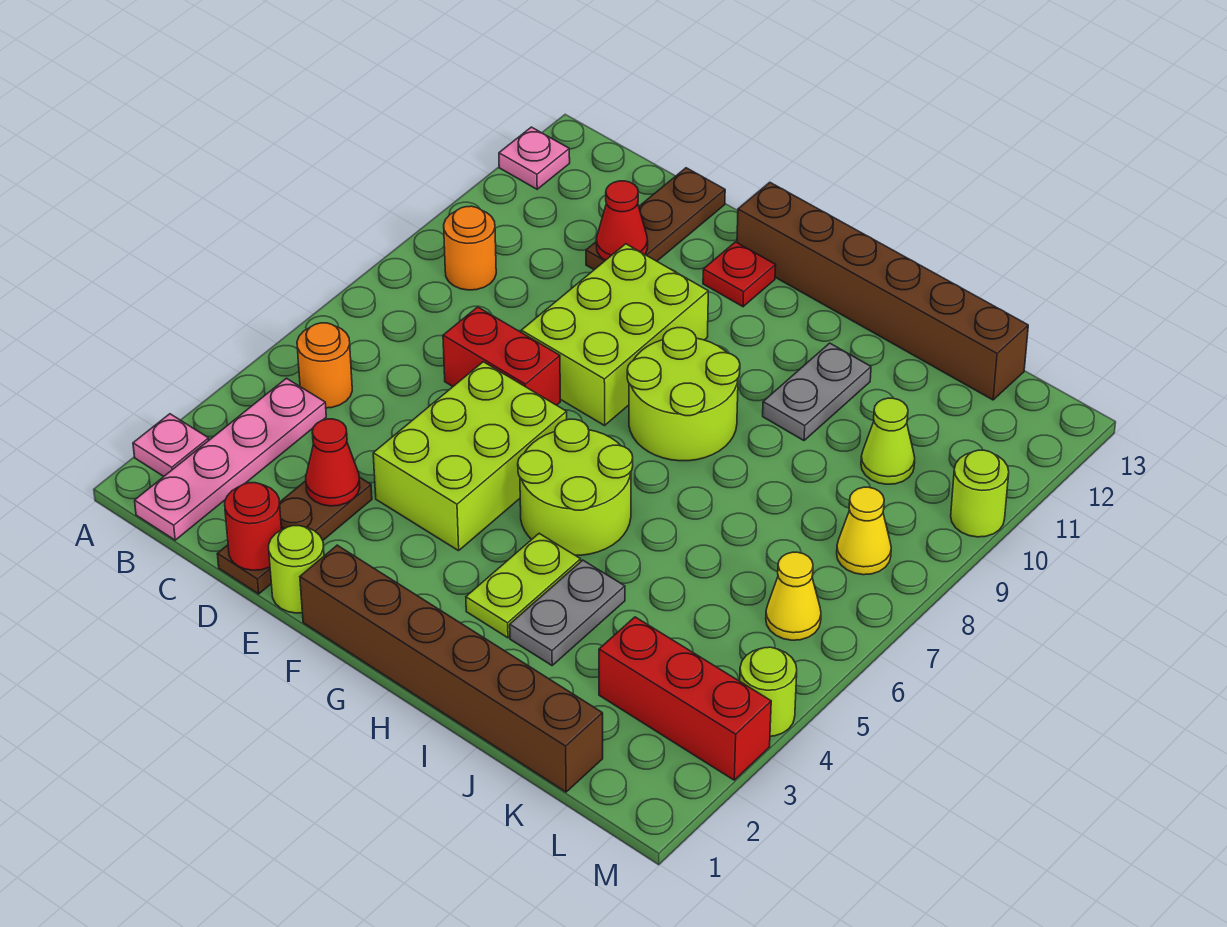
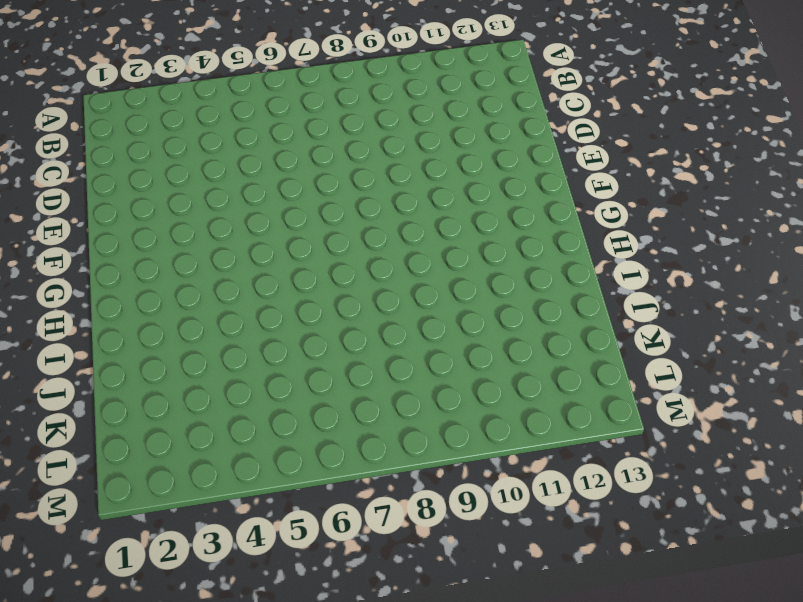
none -> pink 1x1 plate [133,414,209,476]
none -> pink 1x1 plate [499,127,570,189]
none -> pink 1x4 plate [135,378,326,540]

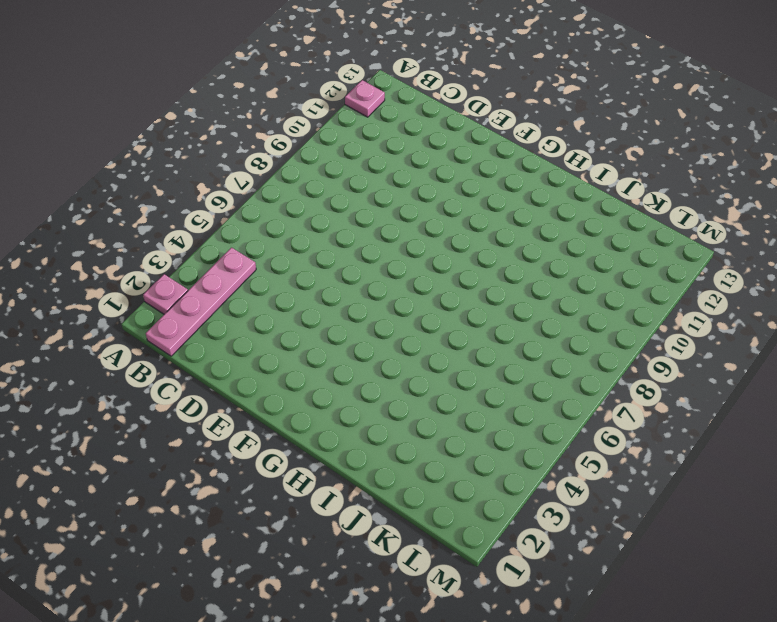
none -> orange 1x1 round brick [297,323,352,408]
none -> orange 1x1 round brick [444,206,496,290]
none -> brown 1x3 plate [217,477,372,594]

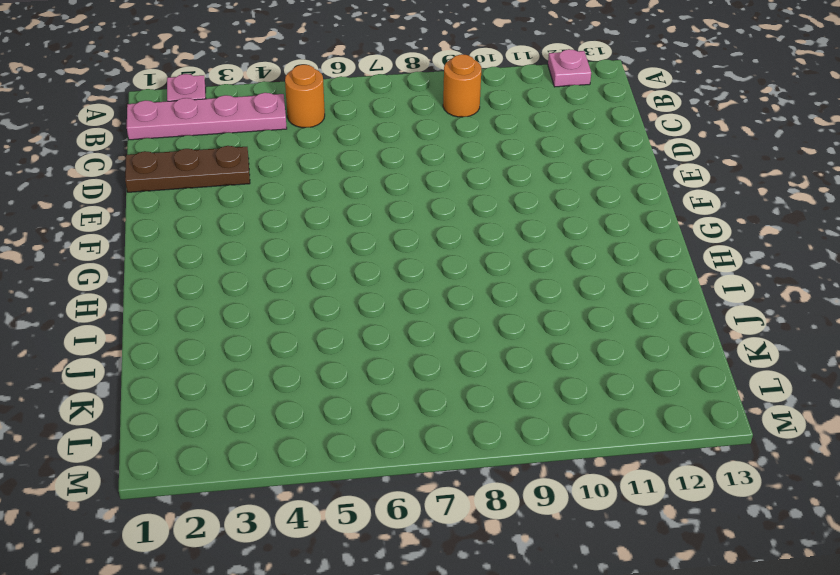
none -> red 1x2 brick [443,307,560,405]
none -> brown 1x3 plate [586,168,725,270]
none -> lime 1x1 round brick [269,526,324,613]

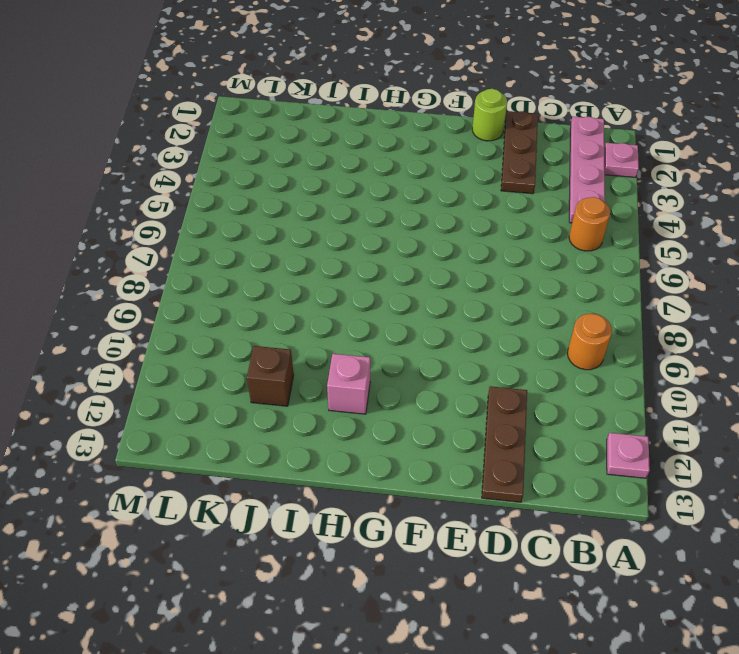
pink 1x1 brick [327,354,370,414] -> none
brown 1x1 brick [247,346,294,406] -> none
none -> red 1x2 brick [443,307,560,405]
none -> lime 2x3 brick [373,362,567,551]
none -> lime 2x3 brick [521,244,708,425]

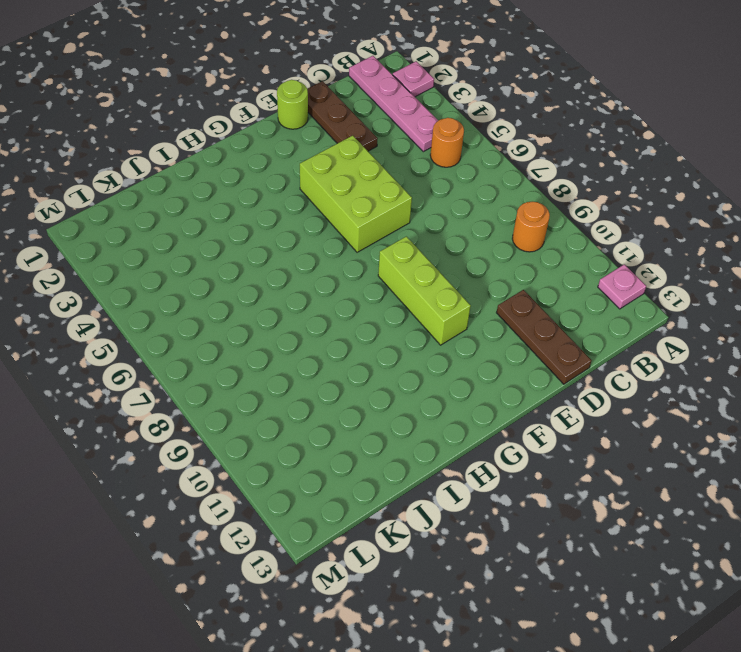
lime 1x3 brick [378,236,471,345] -> lime 2x3 brick [521,244,708,425]
none -> red 1x2 brick [443,307,560,405]
none -> brown 1x6 brick [300,545,603,792]
none -> red 1x1 plate [703,242,776,307]

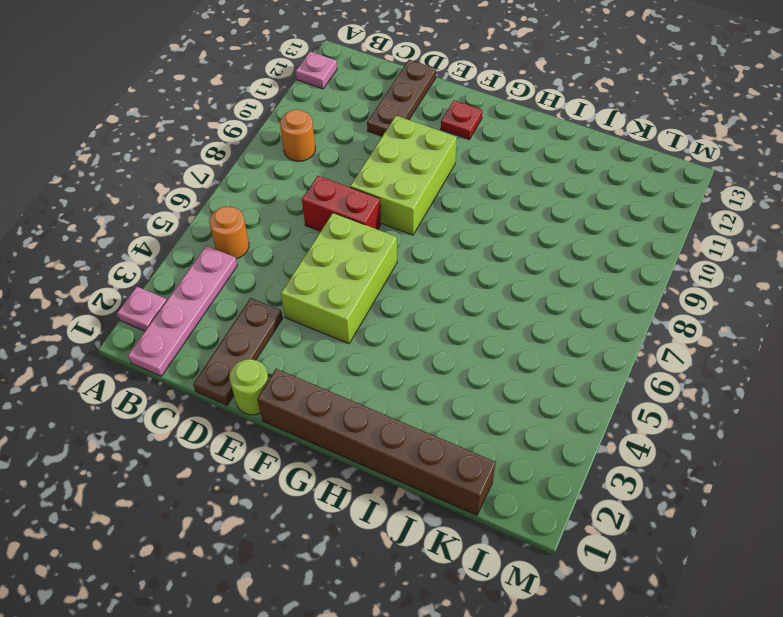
none -> brown 1x6 brick [737,183,1028,400]
none -> lime 2x2 round brick [518,419,633,555]
none -> lime 2x2 round brick [627,328,740,461]

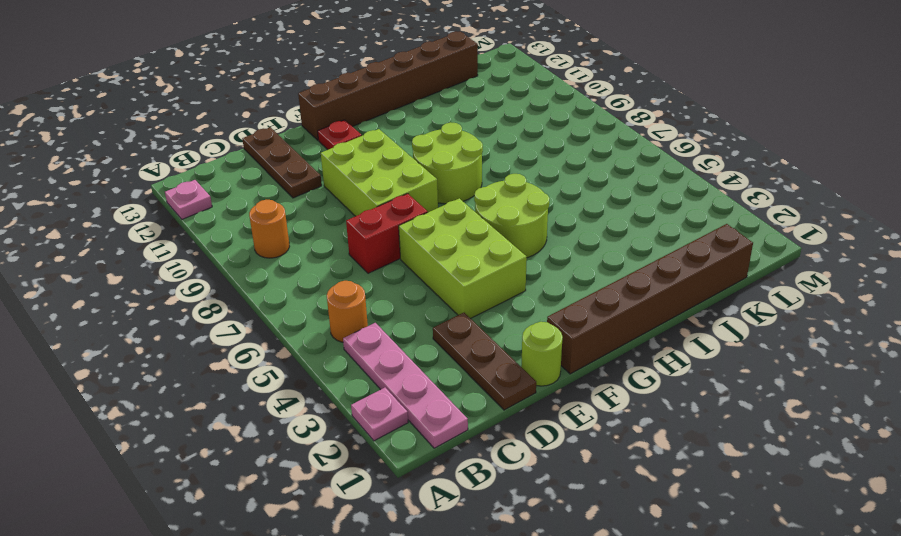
none -> lime 1x2 plate [466,534,581,638]
none -> grey 1x2 plate [510,560,625,665]
none -> grey 1x2 plate [763,343,871,441]

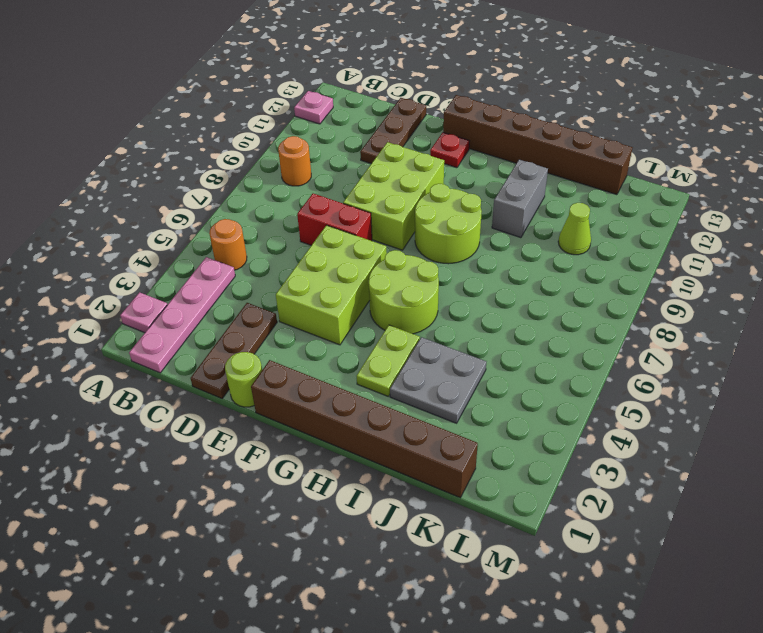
grey 2x2 plate [390,337,486,423] -> grey 1x2 plate [510,560,625,665]
grey 1x2 brick [492,160,548,238] -> grey 1x2 plate [763,343,871,441]
none -> red 1x3 brick [599,617,771,780]
none -> yellow 1x1 cone [766,552,821,640]
none -> yellow 1x1 cone [837,487,891,575]

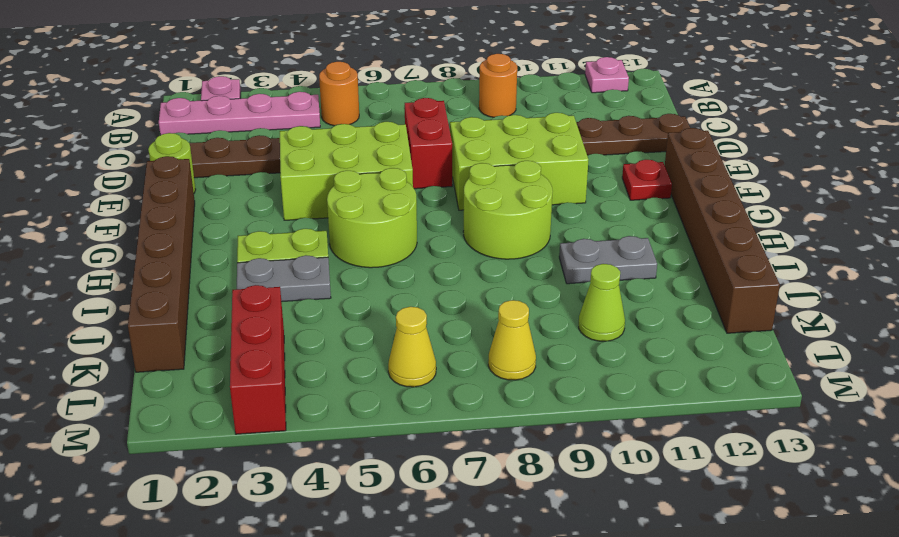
none -> lime 1x1 round brick [740,647,797,736]
none -> lime 1x1 round brick [951,450,1009,537]
none -> red 1x1 round brick [225,483,282,570]

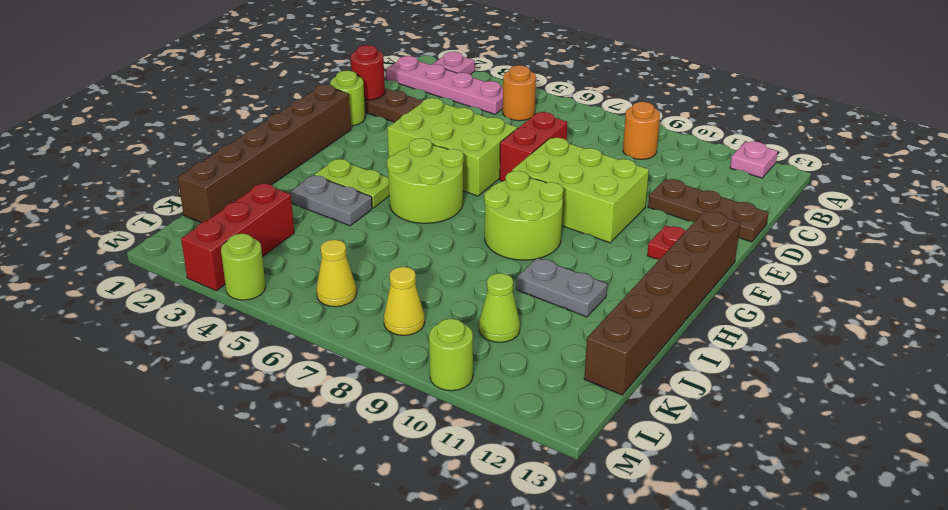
none -> red 1x1 cone [306,419,360,506]
none -> red 1x1 cone [596,181,648,260]

